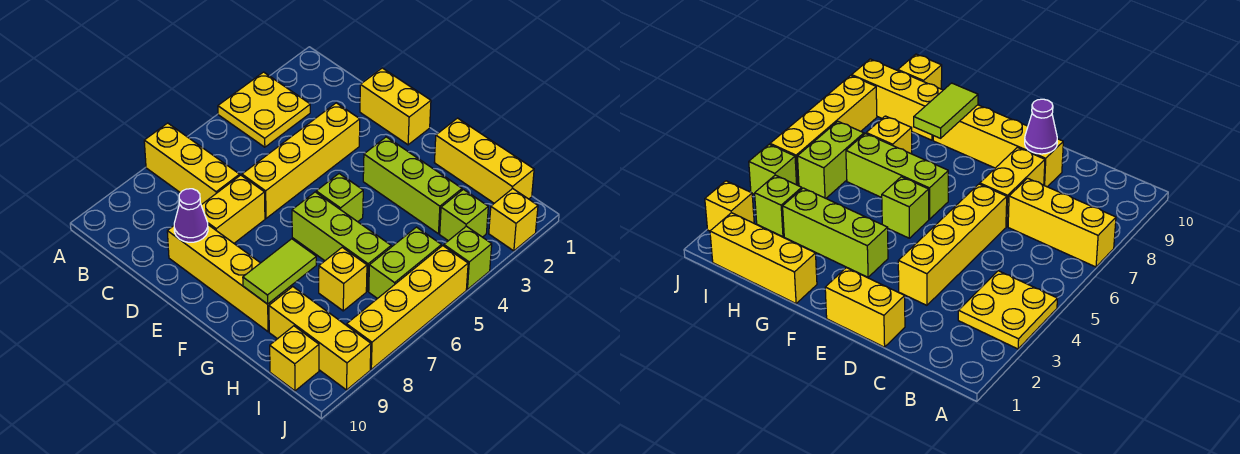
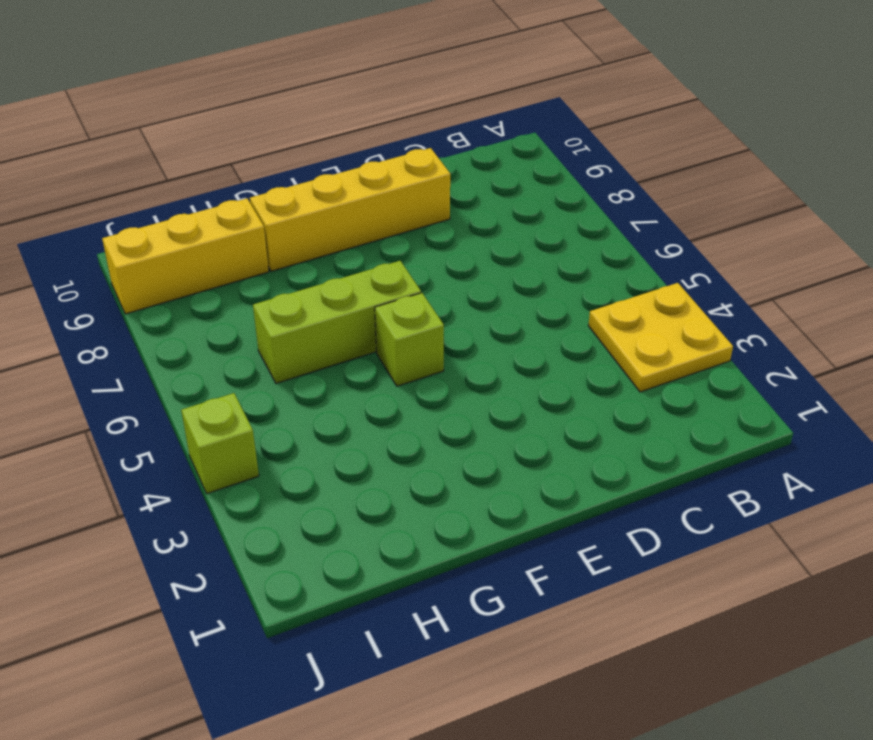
none -> yellow 1x3 brick [144,123,240,205]
none -> yellow 1x2 brick [360,68,431,145]
none -> yellow 1x4 brick [242,103,360,218]

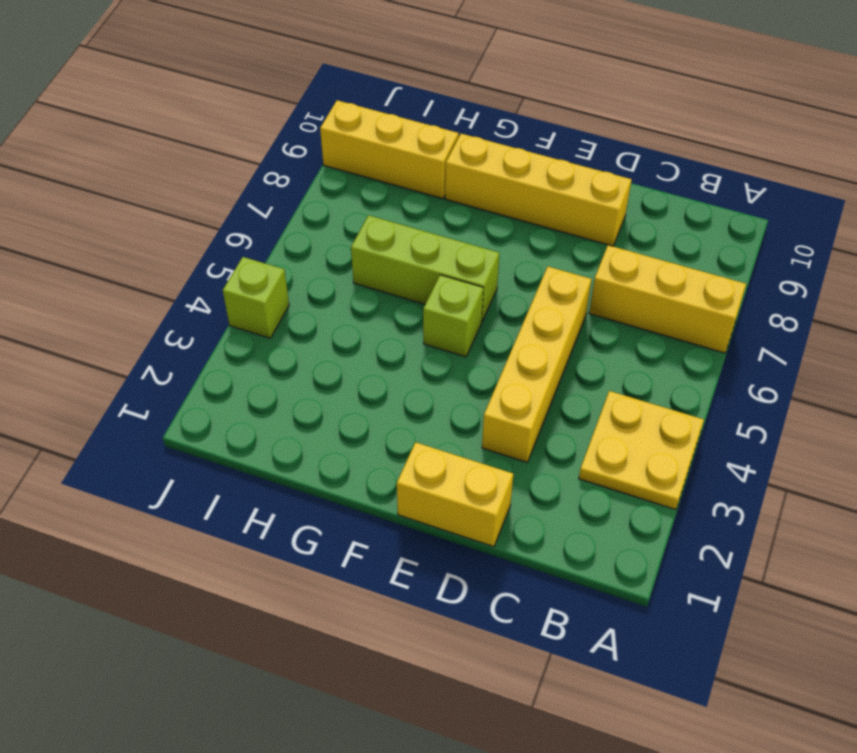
none -> yellow 1x2 brick [201,175,265,243]
none -> lime 1x3 brick [363,137,462,234]
none -> yellow 1x3 brick [434,118,534,203]

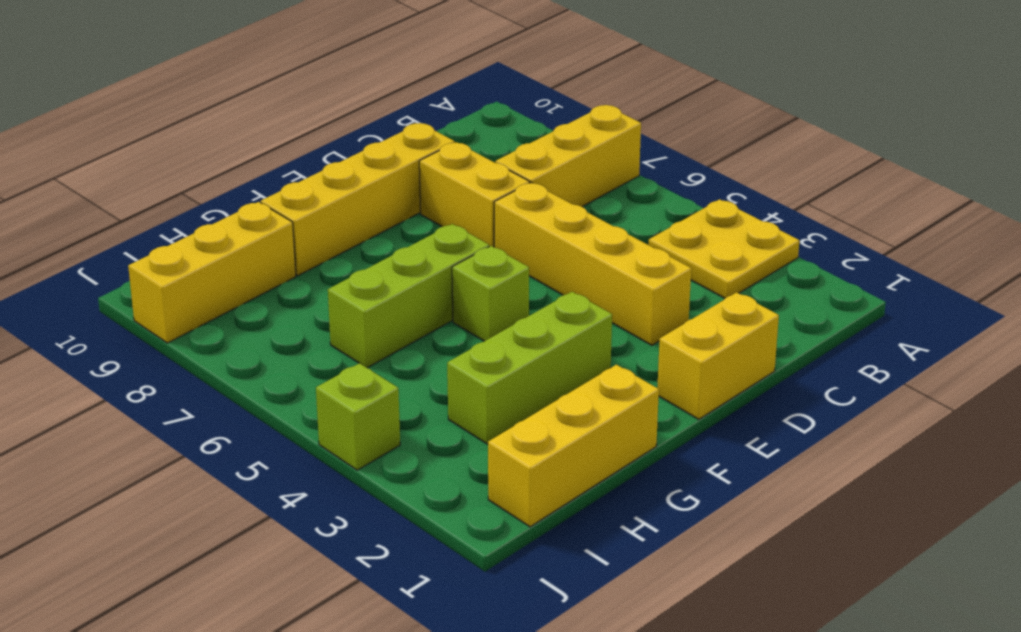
none -> yellow 1x1 brick [319,247,367,311]
none -> lime 1x1 brick [440,189,488,241]
none -> lime 1x2 brick [369,227,441,299]

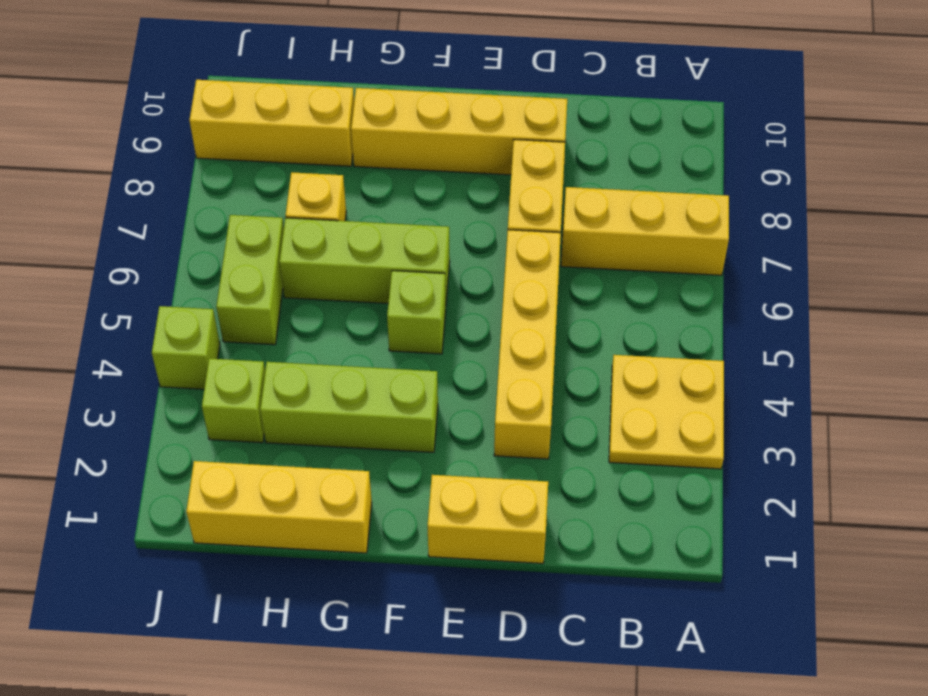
none -> yellow 1x1 brick [270,326,319,391]
none -> yellow 1x1 brick [489,189,538,251]
none -> yellow 1x4 brick [347,246,468,369]

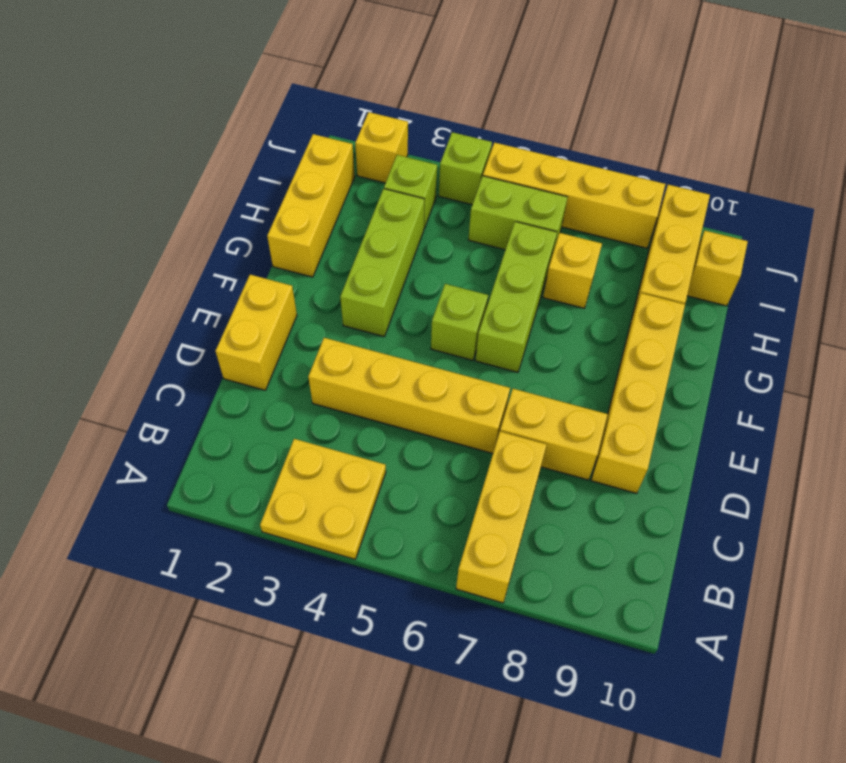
none -> purple 1x1 cone [174,189,208,242]
none -> lime 1x2 tile [243,239,316,304]

